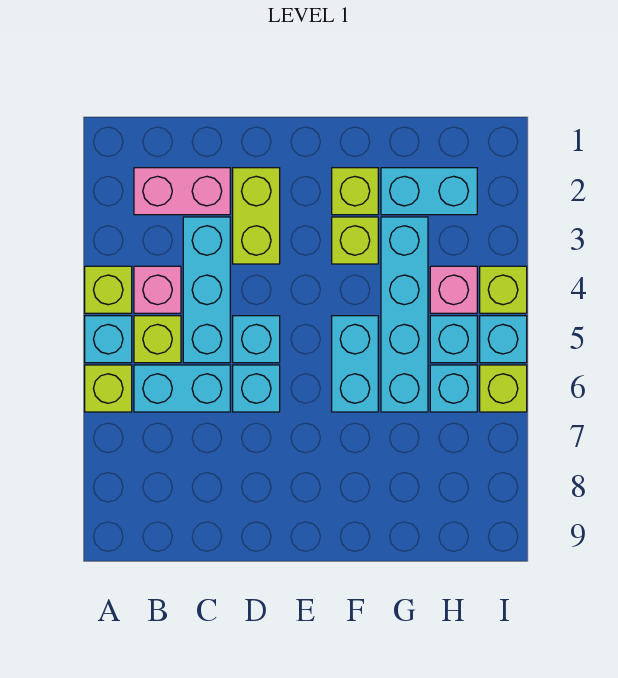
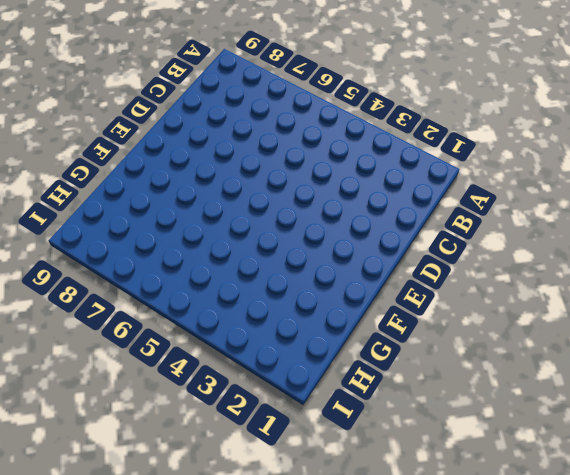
none -> lime 1x1 brick [85,266,132,313]
none -> cyan 1x1 brick [85,316,132,363]
none -> lime 1x1 brick [85,365,132,412]

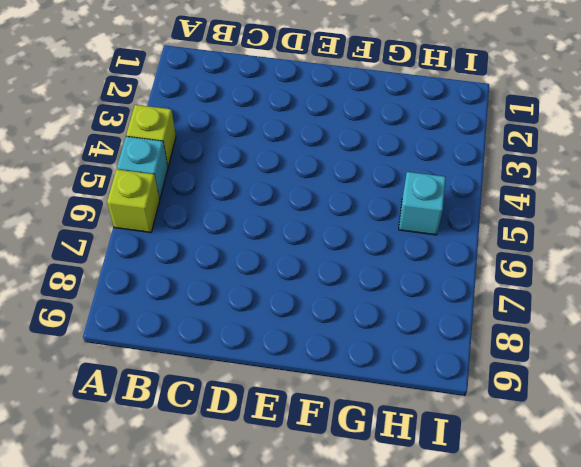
none -> pink 1x2 brick [134,168,230,215]
none -> pink 1x1 brick [134,266,181,313]
none -> lime 1x1 brick [134,316,181,363]

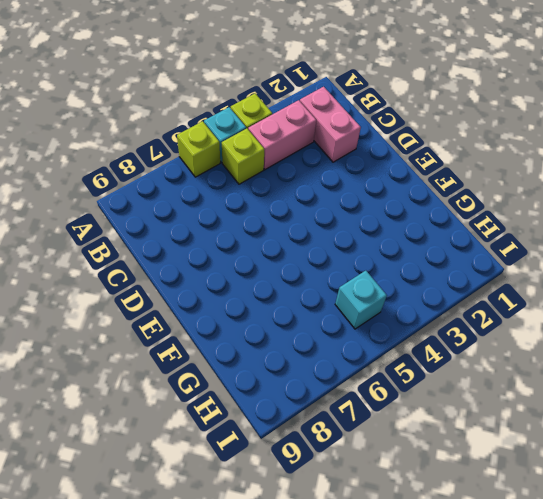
pink 1x2 brick [248,100,316,169] -> pink 1x1 brick [134,266,181,313]
none -> cyan 1x2 brick [134,365,230,412]
none -> cyan 1x3 brick [183,217,230,363]
none -> lime 1x2 brick [233,168,280,264]

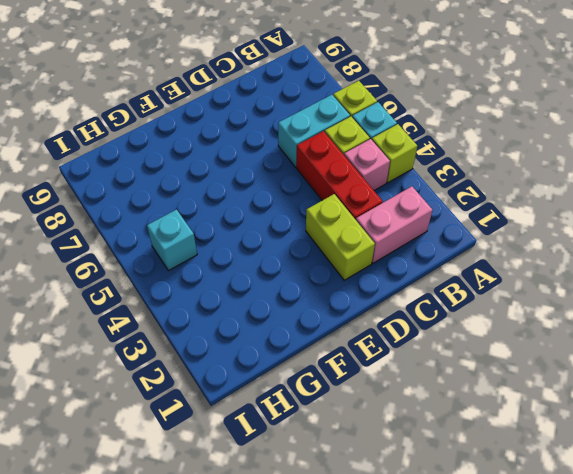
red 1x3 brick [296,131,383,220] -> cyan 1x3 brick [183,217,230,363]
none -> cyan 1x1 brick [233,316,280,363]
none -> cyan 1x1 brick [233,365,280,412]
none -> lime 1x1 brick [332,168,378,215]

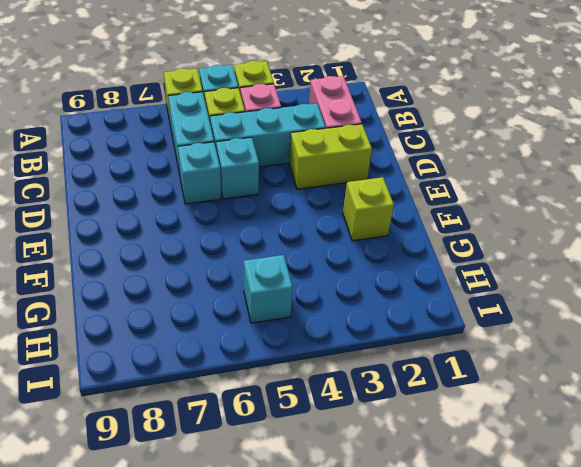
none -> lime 1x1 brick [332,217,378,264]
none -> cyan 1x2 brick [332,316,378,412]
none -> cyan 1x2 brick [381,168,477,215]

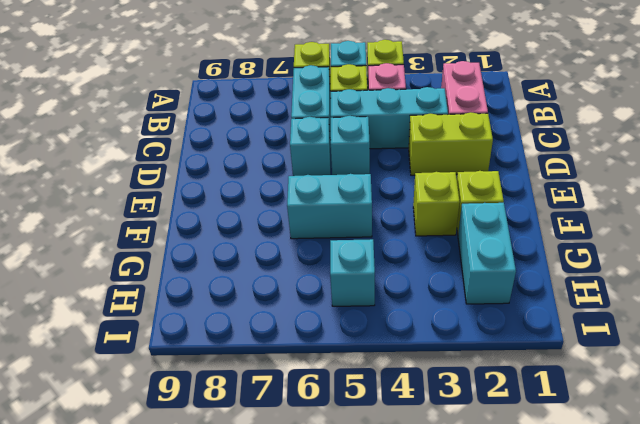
none -> cyan 1x4 brick [381,217,428,412]
none -> pink 1x1 brick [430,266,477,313]
none -> cyan 1x1 brick [430,365,477,412]

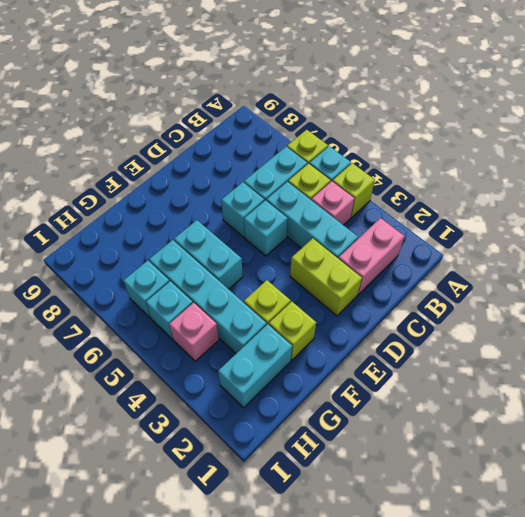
none -> lime 1x1 brick [480,266,527,313]
none -> cyan 1x1 brick [480,316,527,363]
none -> lime 1x1 brick [480,365,527,412]

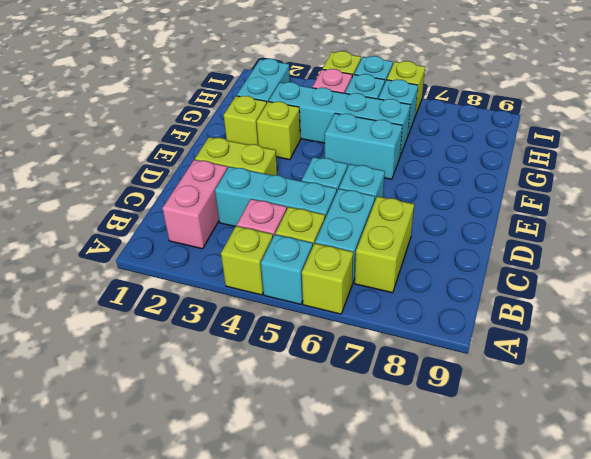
lime 1x2 brick [355,196,414,293] -> none

